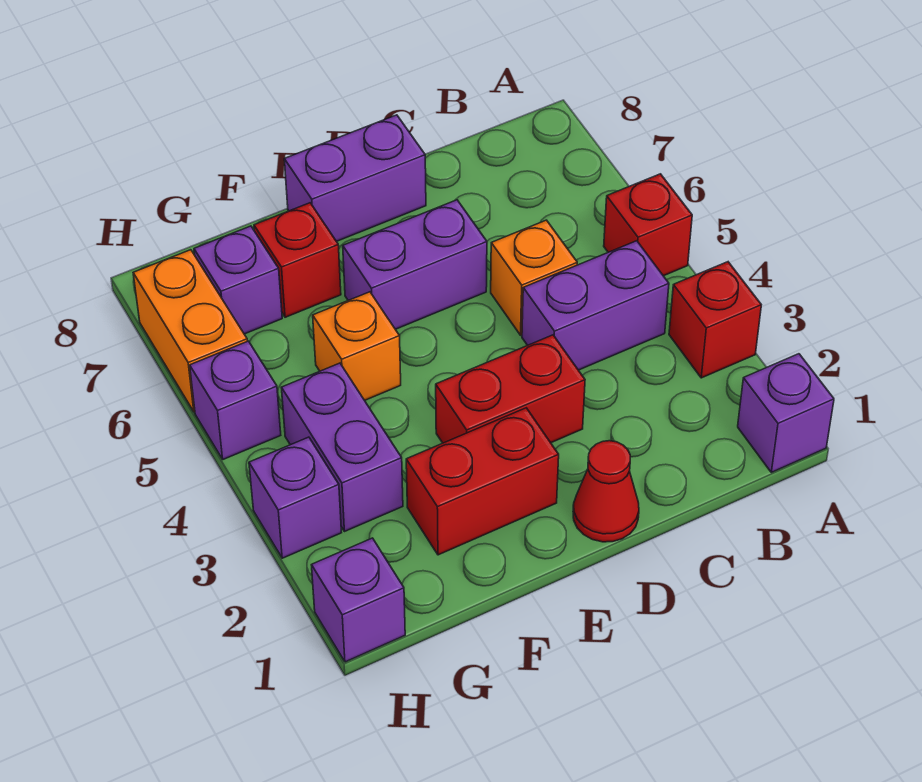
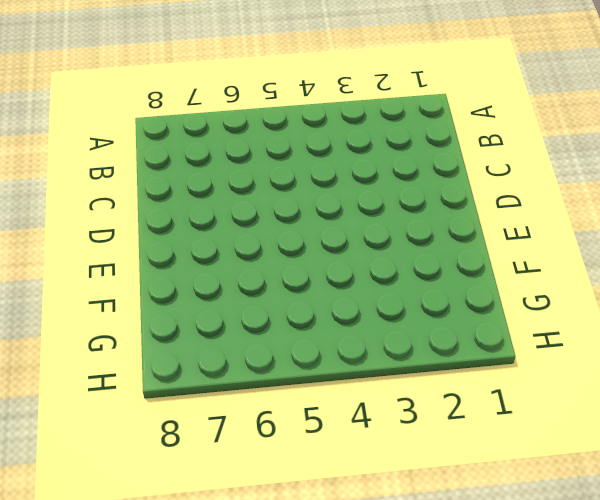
none -> purple 1x1 brick [738,354,834,472]
none -> red 1x1 brick [669,262,761,378]
none -> red 1x1 brick [604,174,692,276]

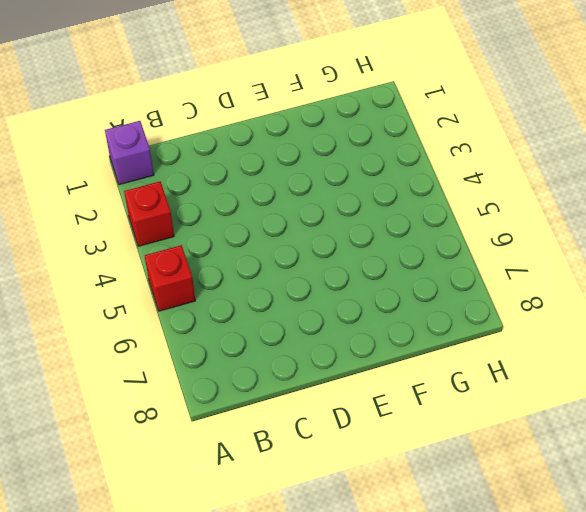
none -> purple 1x2 brick [522,241,669,370]
none -> orange 1x1 brick [491,220,577,335]
none -> red 1x1 cone [573,441,639,542]

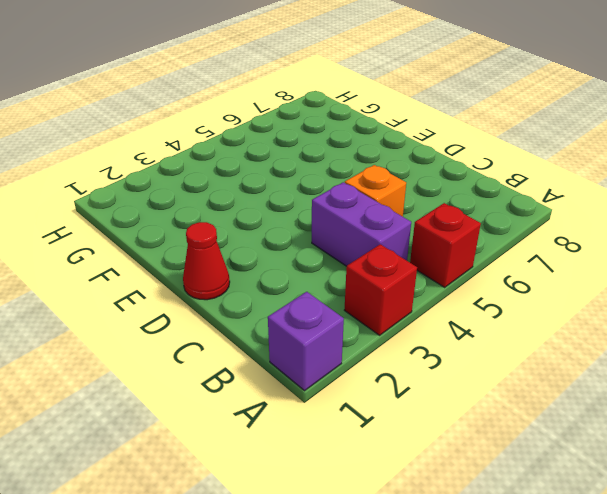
none -> red 1x2 brick [436,335,585,443]
none -> purple 1x2 brick [343,200,487,329]
none -> purple 1x2 brick [284,115,426,241]

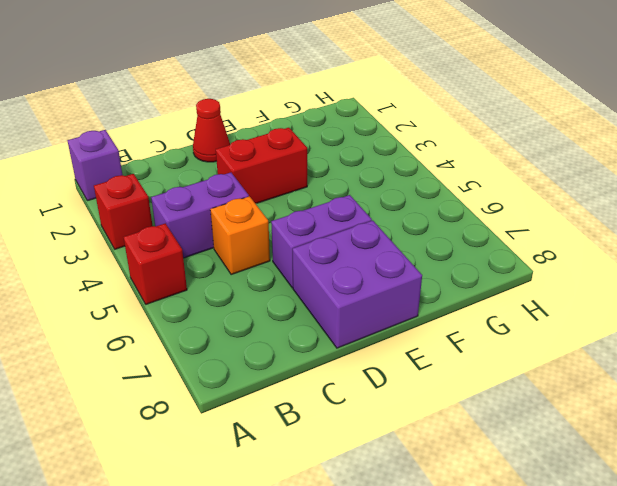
purple 2x2 brick [293,220,422,348] -> purple 1x2 brick [284,115,426,241]
none -> red 1x2 brick [406,408,559,555]
none -> orange 1x1 brick [313,292,401,400]
none -> red 1x1 brick [254,203,341,317]

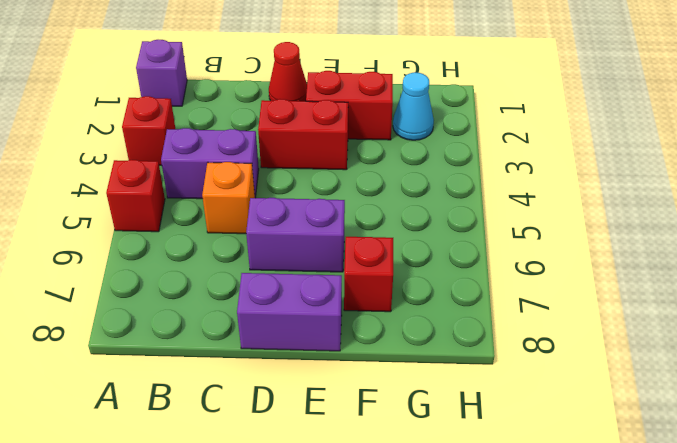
cyan 1x1 cone [393,72,434,140] -> none
none -> orange 1x1 brick [313,292,401,400]
none -> purple 1x2 brick [281,363,403,532]
none -> purple 1x1 brick [194,226,282,334]

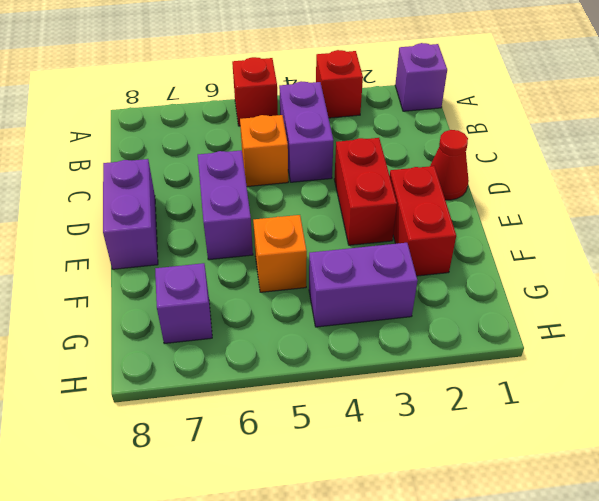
none -> red 1x1 brick [254,203,341,317]
none -> purple 1x1 brick [312,538,405,662]
none -> purple 1x1 brick [249,437,342,558]

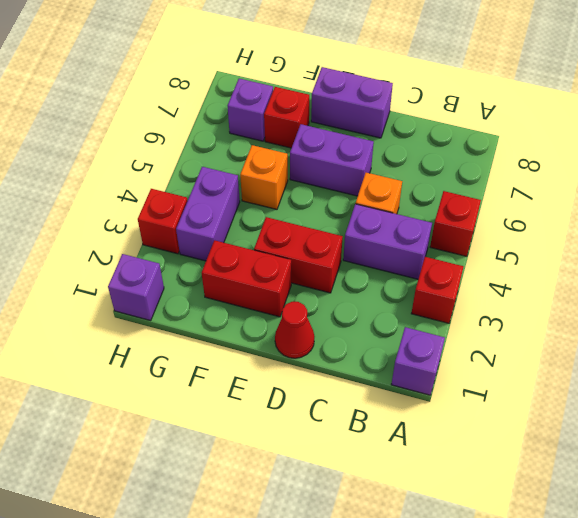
red 1x1 brick [138,189,188,254] -> purple 1x1 brick [249,437,342,558]
none -> purple 1x1 brick [190,341,281,459]
none -> orange 1x2 brick [133,250,247,412]

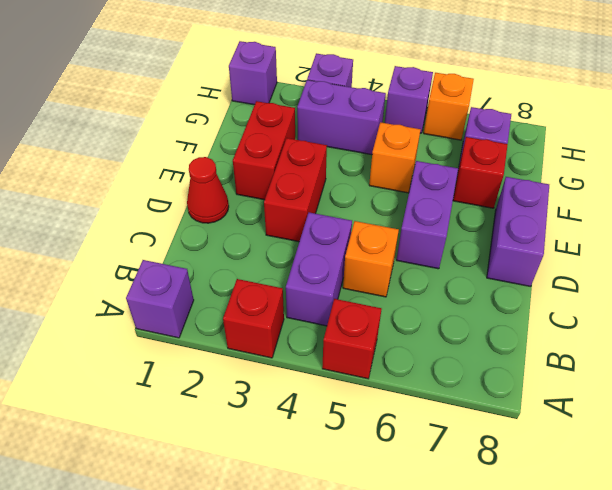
orange 1x1 brick [424,73,474,140] -> orange 1x2 brick [133,250,247,412]

